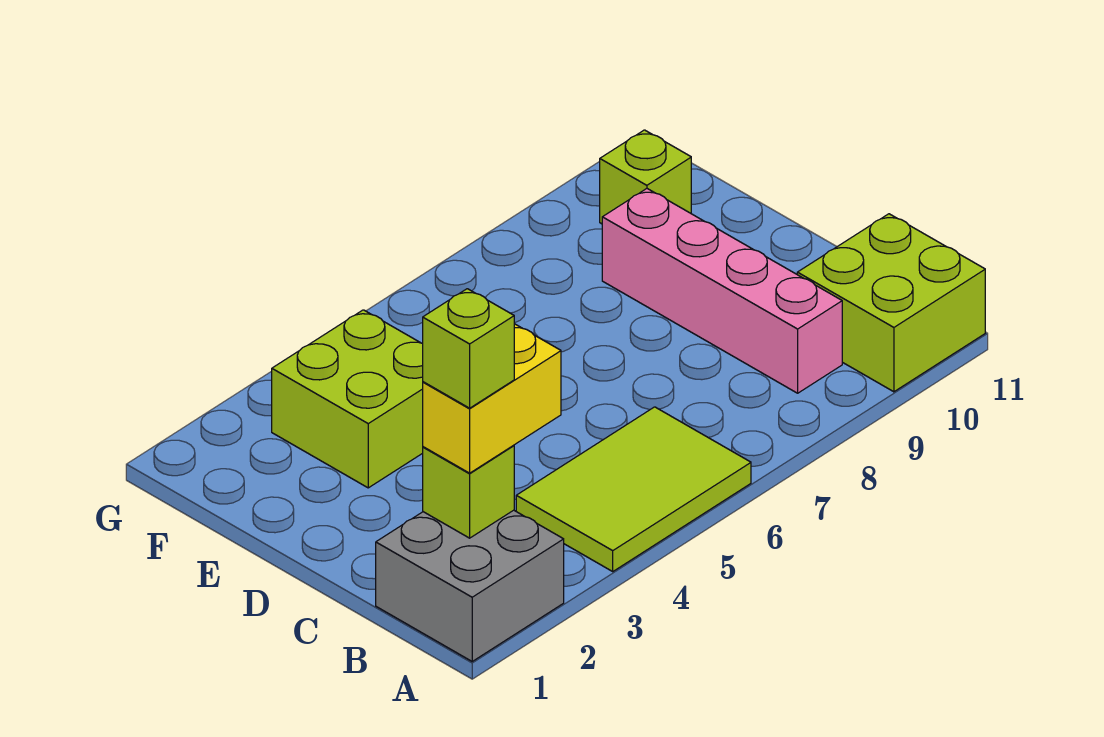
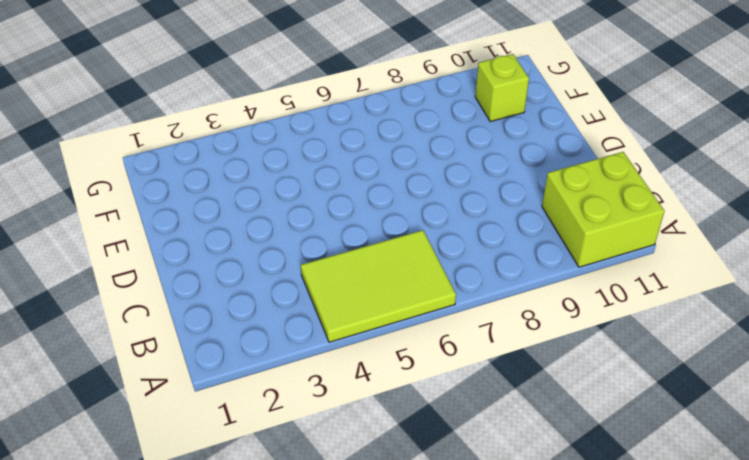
none -> grey 2x2 brick [376,510,564,661]
none -> pink 1x4 brick [602,189,842,393]

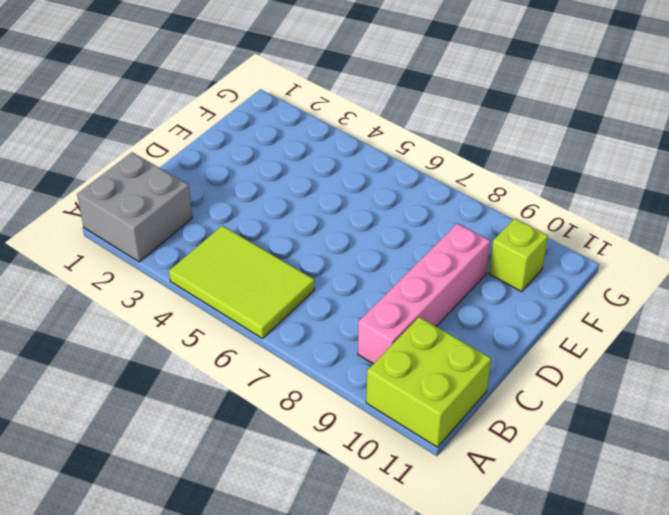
none -> lime 2x2 brick [272,310,423,488]
none -> lime 1x1 brick [423,445,514,538]

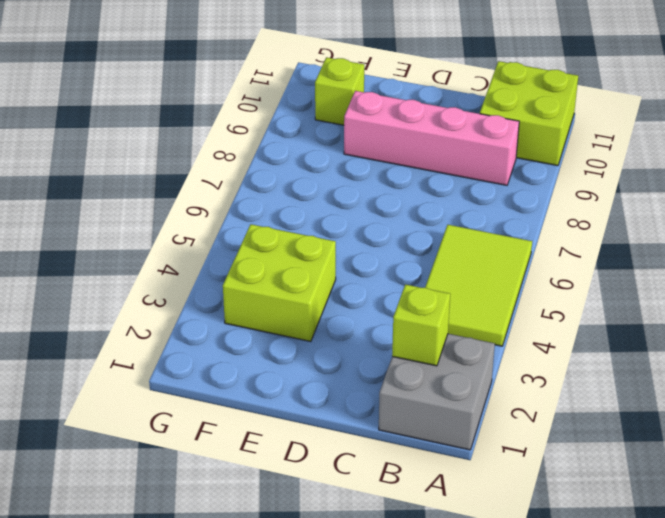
none -> yellow 1x2 brick [423,324,561,473]
none -> lime 1x1 brick [423,289,514,408]

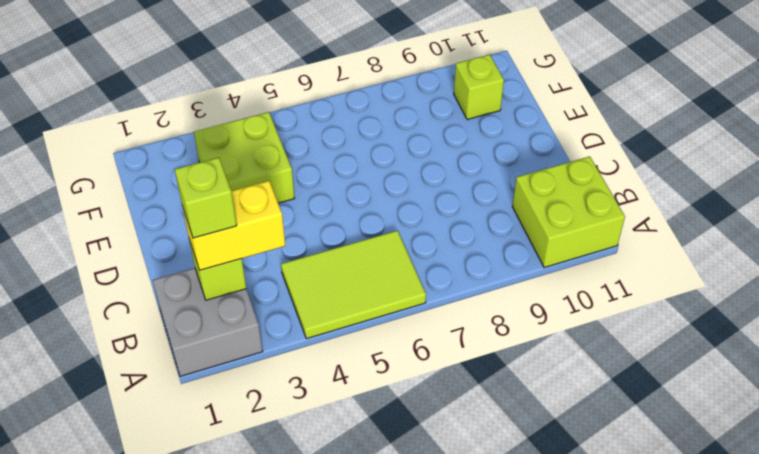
none -> pink 1x4 brick [602,189,842,393]

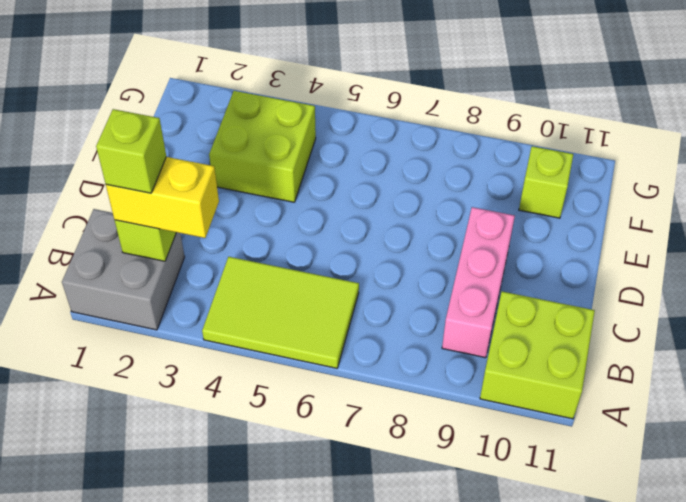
pink 1x3 brick [442,207,515,358] -> pink 1x4 brick [602,189,842,393]

